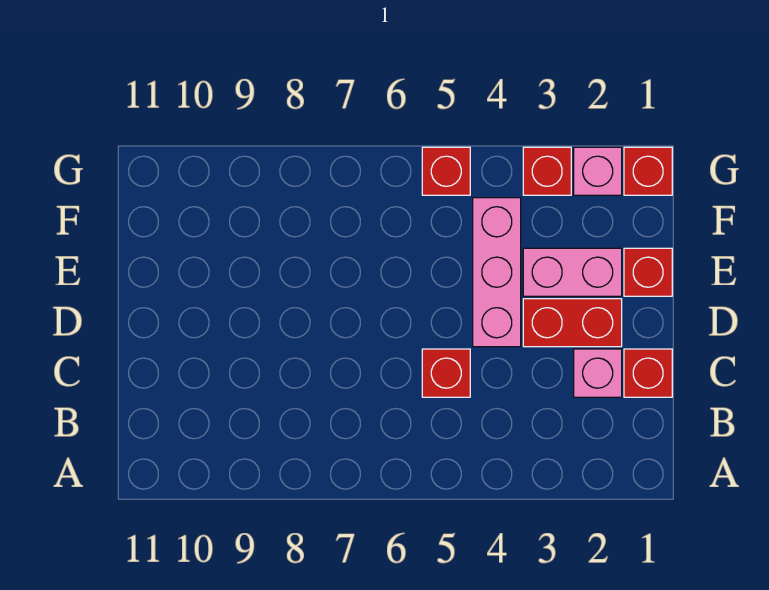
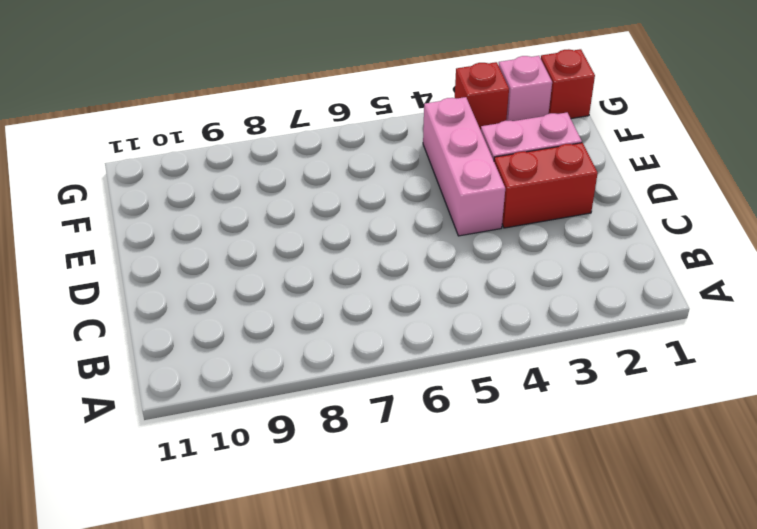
none -> red 1x1 brick [624,349,672,397]
none -> pink 1x1 brick [574,349,622,397]

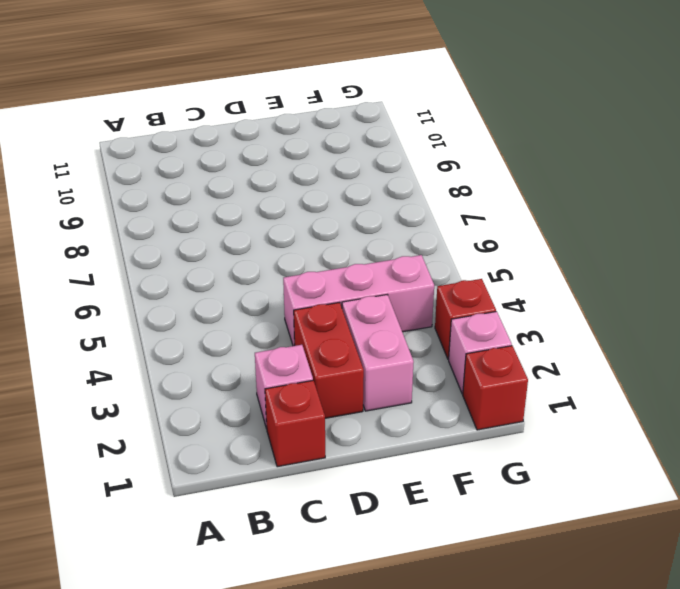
none -> red 1x1 brick [422,349,470,397]
none -> red 1x1 brick [624,248,672,296]

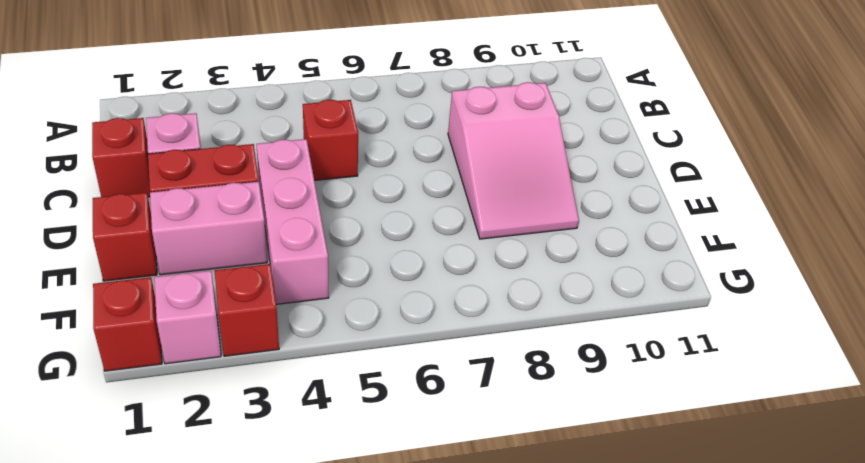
pink 2x3 slope [448,82,579,239] -> none
none -> red 1x1 brick [422,147,470,195]

